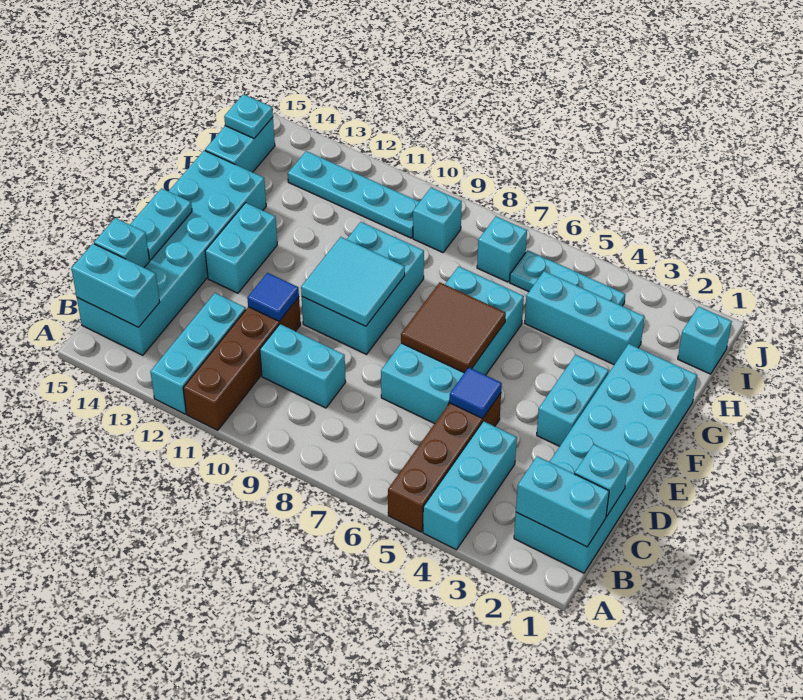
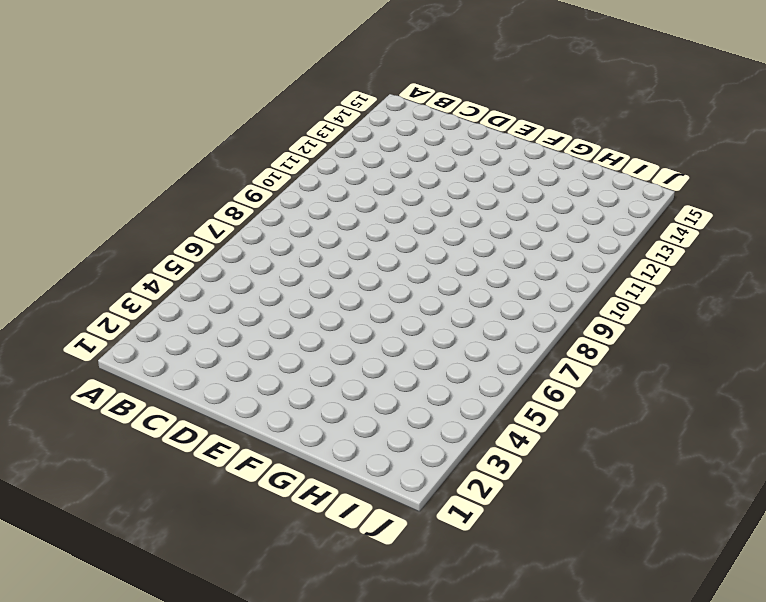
none -> cyan 1x3 brick [423,421,517,550]
none -> brown 1x4 brick [388,393,501,532]
none -> brown 1x4 brick [183,297,301,430]

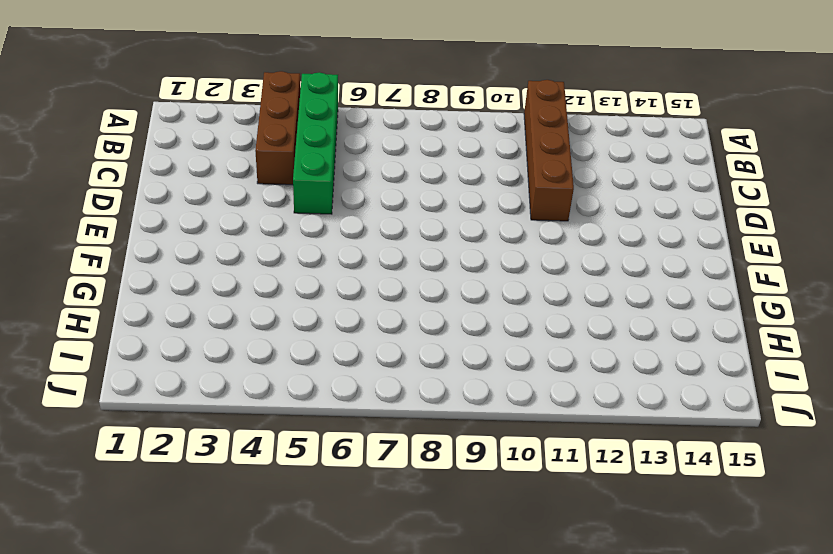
brown 1x3 brick [255,71,301,185] -> cyan 1x3 brick [423,421,517,550]
green 1x4 brick [293,72,338,214] -> brown 1x4 brick [388,393,501,532]
none -> cyan 1x3 brick [150,293,246,414]
none -> cyan 2x6 brick [514,344,697,573]
none -> cyan 2x6 brick [77,151,266,355]

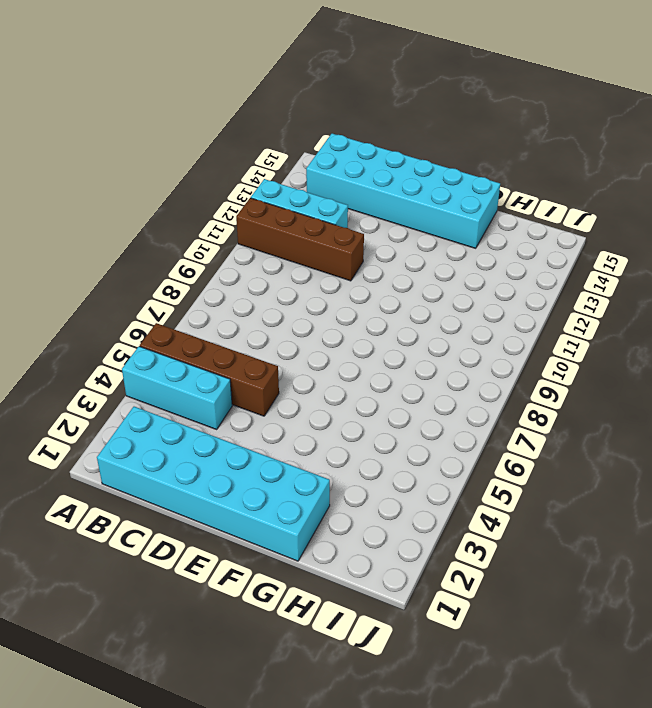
none -> cyan 1x2 brick [260,324,346,408]
none -> cyan 2x4 brick [381,266,524,424]
none -> cyan 1x2 brick [537,355,609,446]

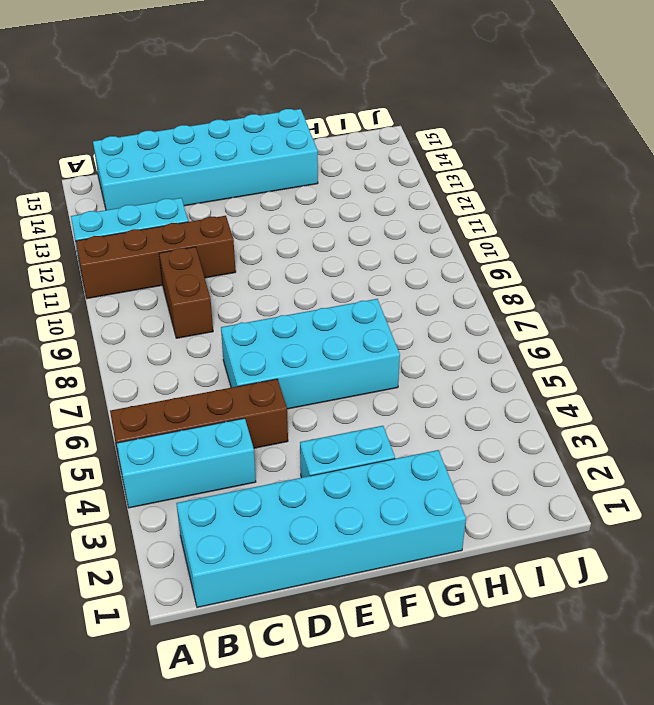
brown 1x2 brick [159,247,213,338] -> cyan 1x2 brick [260,324,346,408]
none -> cyan 2x3 brick [302,222,424,354]
none -> cyan 1x2 brick [205,203,277,293]
none -> cyan 1x3 brick [525,271,645,365]

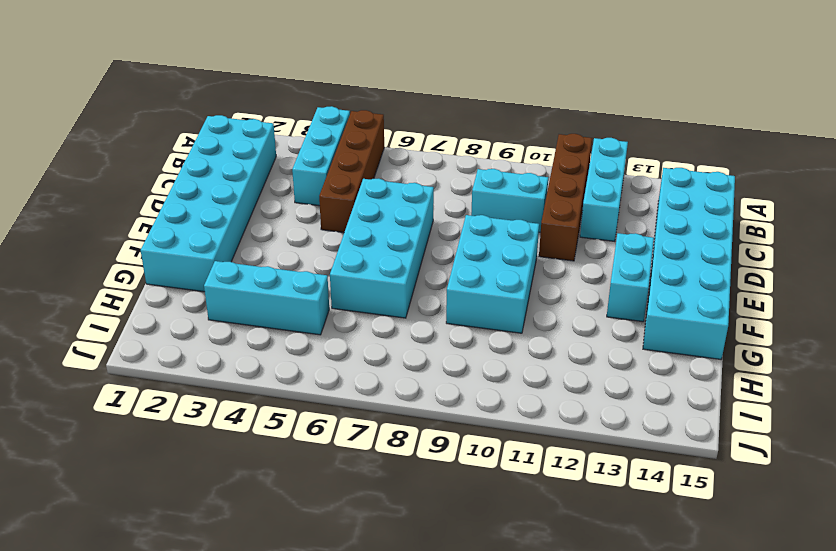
none -> cyan 1x2 brick [537,355,609,446]
none -> cyan 1x2 brick [205,117,275,172]
none -> cyan 1x1 brick [678,307,732,374]

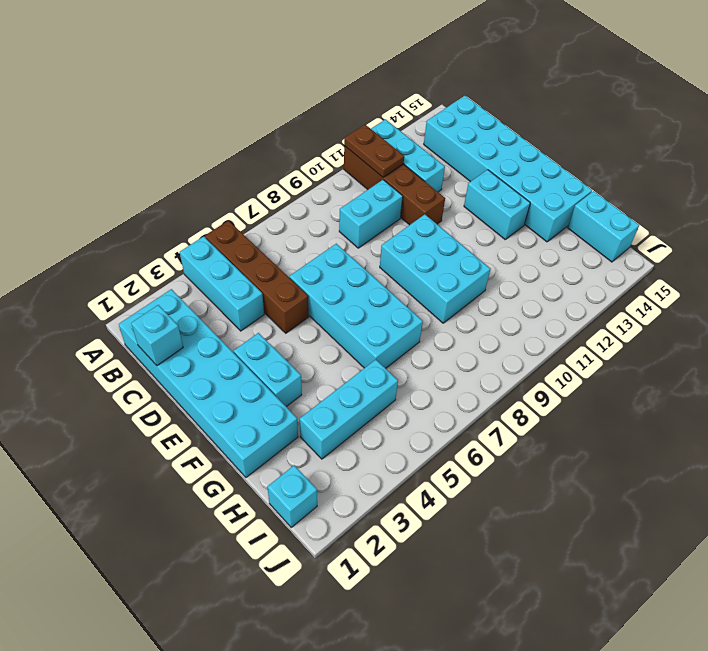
brown 1x2 plate [344,125,404,177] -> none
none -> cyan 1x3 plate [510,250,625,306]
none -> cyan 1x1 brick [477,216,527,282]
none -> cyan 1x1 brick [413,188,462,252]

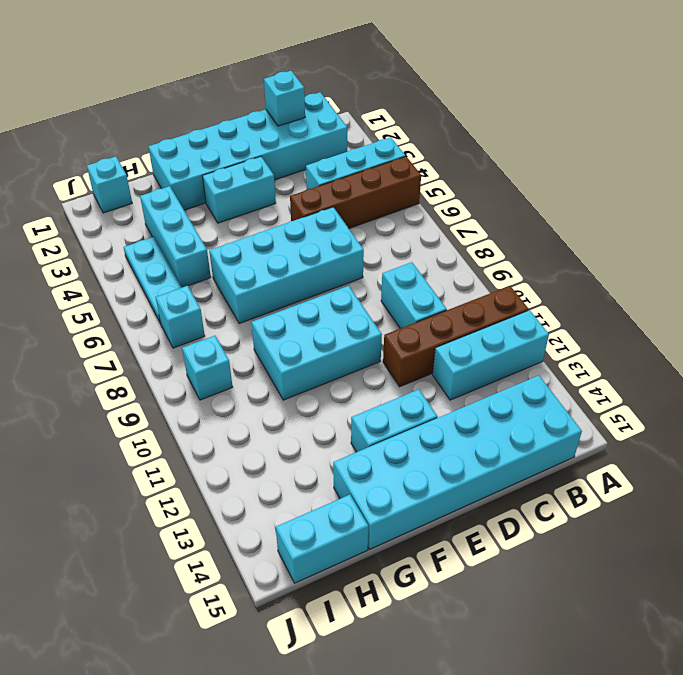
none -> cyan 1x4 plate [288,151,419,238]
none -> cyan 1x2 brick [516,456,609,547]
none -> cyan 1x2 brick [71,244,160,327]

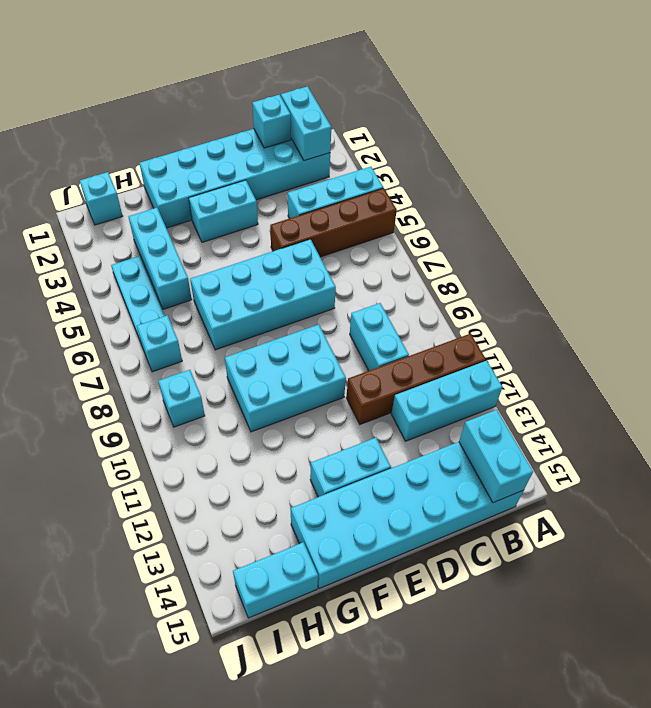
none -> cyan 1x4 plate [288,151,419,238]
none -> cyan 1x1 brick [94,218,150,268]
none -> blue 1x1 tile [449,368,502,418]

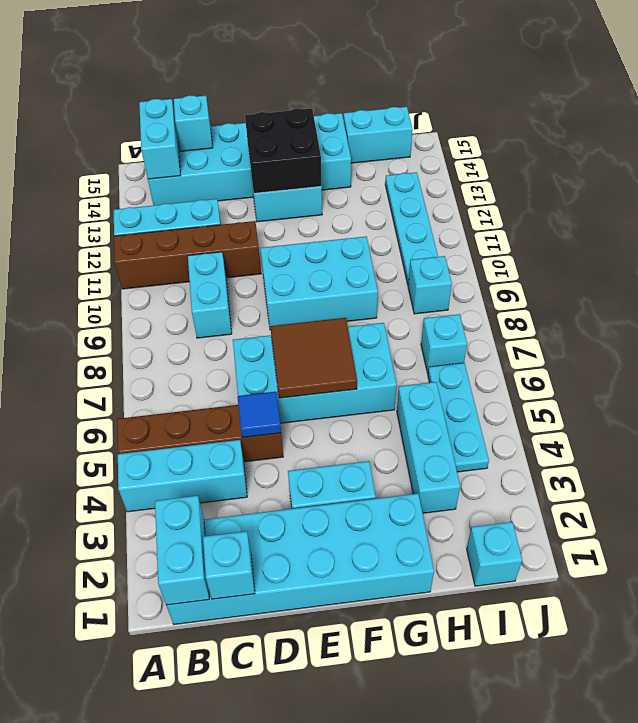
black 2x2 brick [245,109,322,193] -> none
none -> blue 1x1 tile [247,273,299,321]
none -> cyan 1x2 plate [130,188,192,260]
none -> cyan 2x2 tile [301,237,405,326]

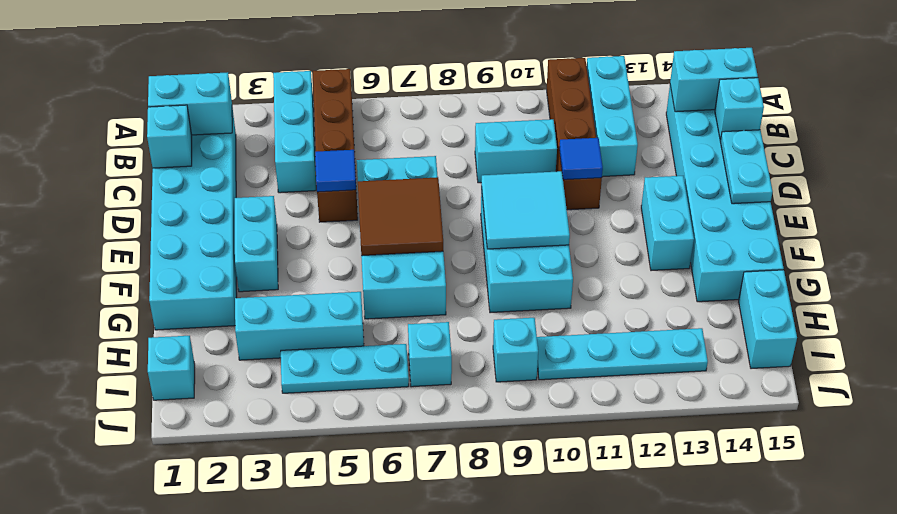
none -> cyan 1x1 plate [224,94,273,138]

